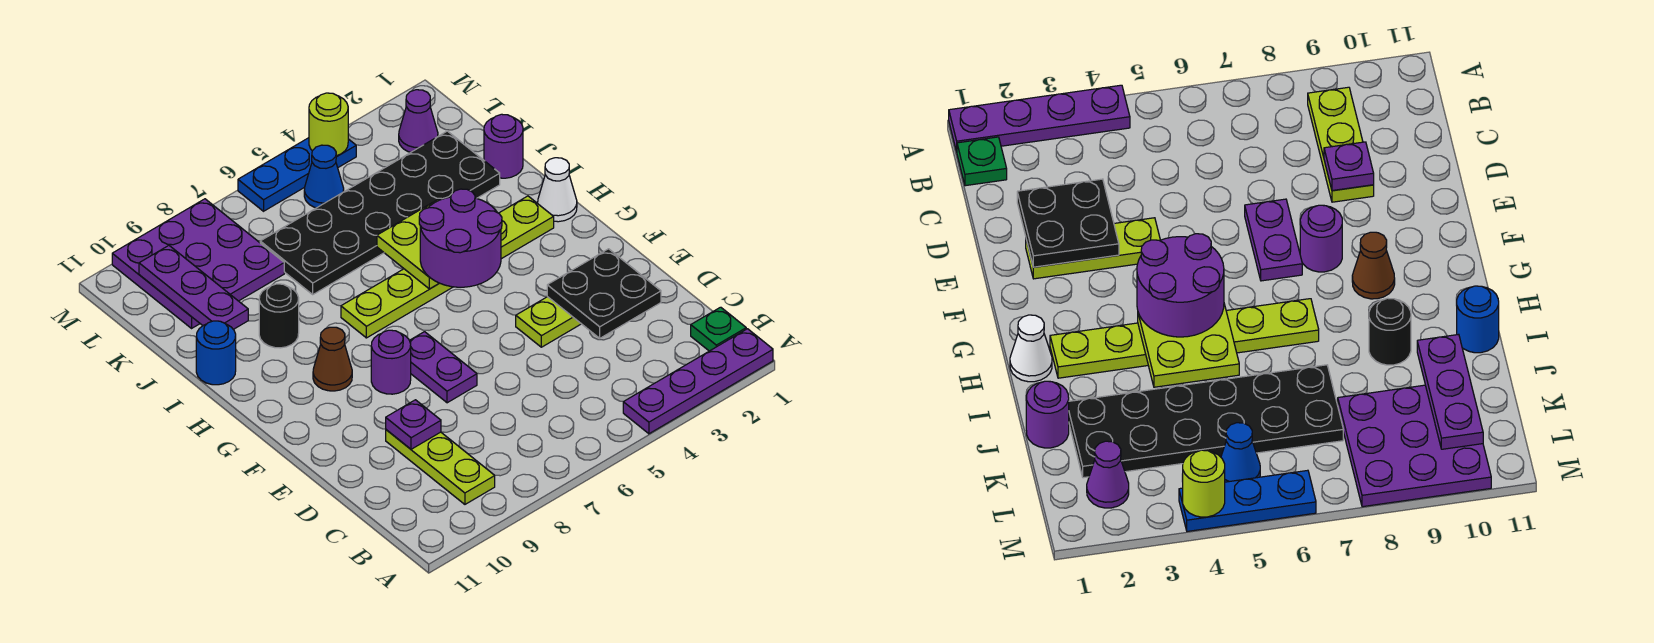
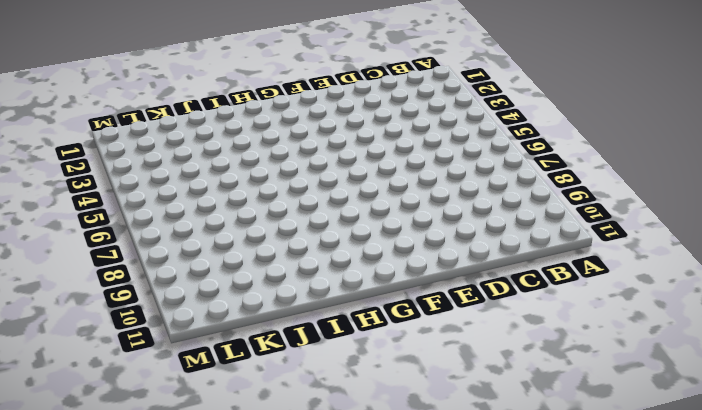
none -> purple 1x4 plate [623,329,773,434]
none -> green 1x1 plate [691,307,746,351]
none -> lime 1x3 plate [386,430,495,504]

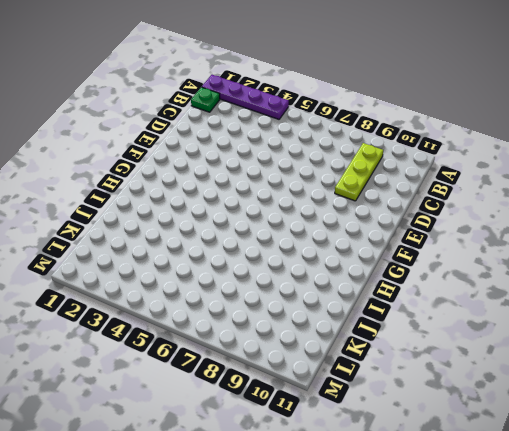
none -> lime 1x3 plate [516,297,581,347]
none -> purple 1x2 plate [410,332,477,403]
none -> purple 1x1 round brick [371,330,411,394]

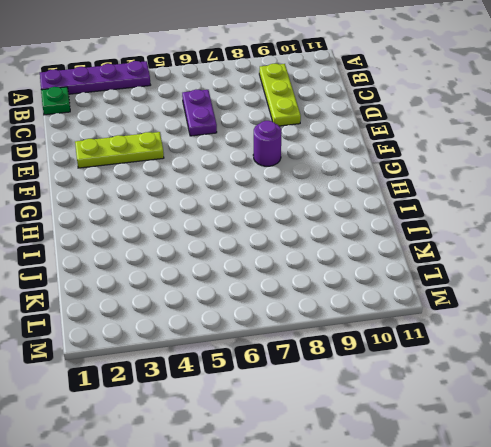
purple 1x2 plate [182,90,217,136] -> purple 1x2 plate moved to [410,332,477,403]
none -> brown 1x1 cone [313,327,352,391]
none -> white 1x1 cone [538,158,577,222]
none -> lime 1x6 plate [341,196,554,338]

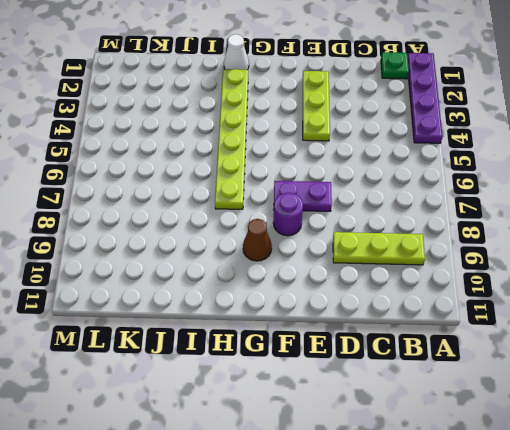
none -> black 1x1 round brick [259,284,299,348]
none -> blue 1x1 round brick [196,321,236,385]
none -> purple 1x1 round brick [484,114,523,178]

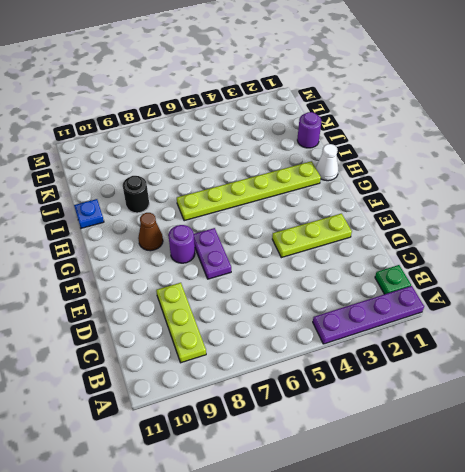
blue 1x1 plate [74,199,104,228] -> blue 1x1 round brick [196,321,236,385]
none -> black 2x6 plate [260,131,500,294]
none -> purple 3x3 plate [112,199,284,328]
none -> purple 1x1 cone [399,90,438,152]

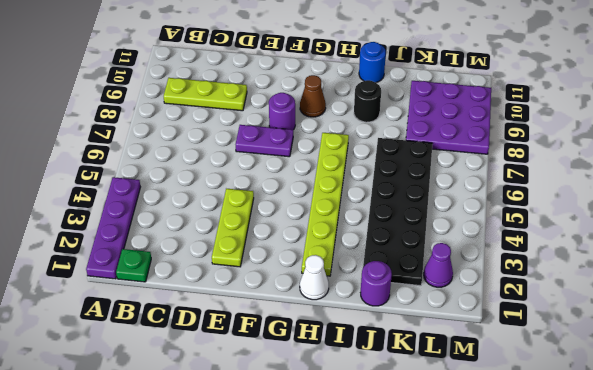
none -> blue 1x1 cone [304,145,344,208]
none -> blue 1x3 plate [238,138,356,211]
none -> black 2x2 plate [547,249,661,338]

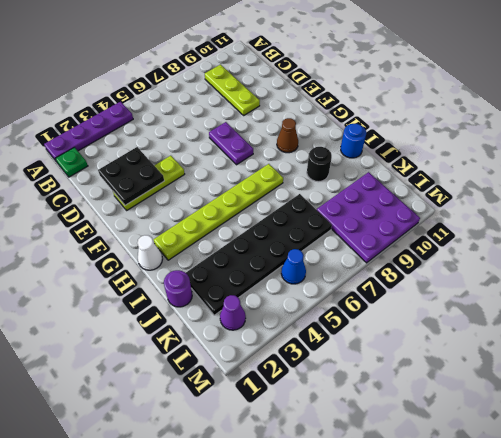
none -> purple 1x1 round brick [371,330,411,394]
none -> blue 1x3 plate [238,138,356,211]
none -> purple 1x1 plate [386,400,441,449]

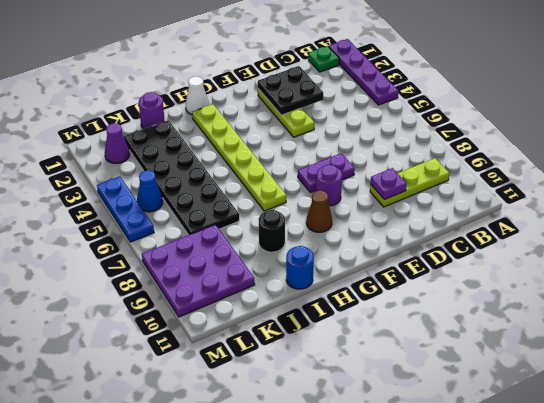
none -> lime 2x2 plate [377,199,439,289]
none -> purple 1x3 plate [139,246,248,329]
none -> lime 1x1 round brick [309,93,348,156]

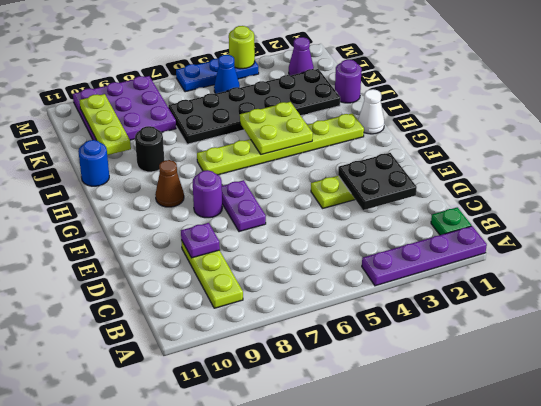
lime 1x3 plate [79,94,131,155] -> purple 1x3 plate [139,246,248,329]
none -> purple 2x2 round brick [419,189,502,287]

